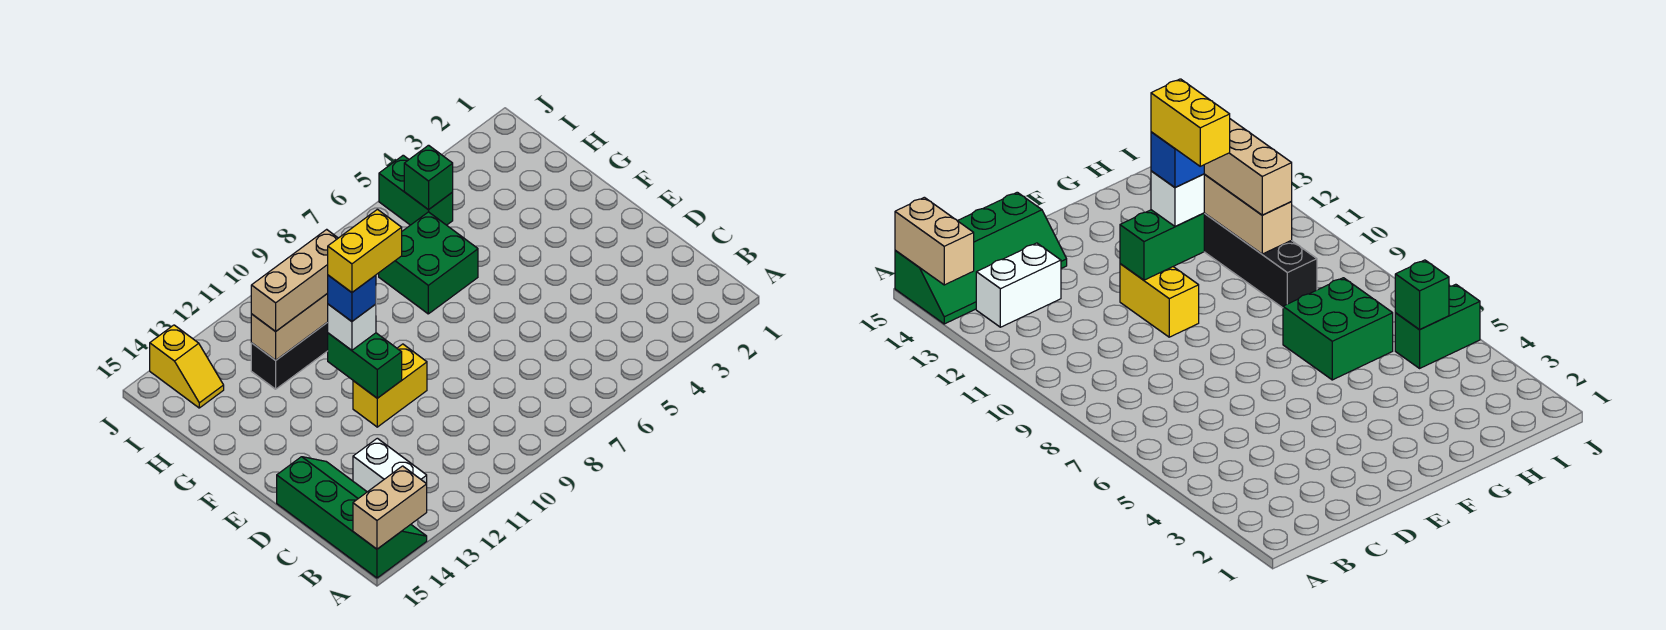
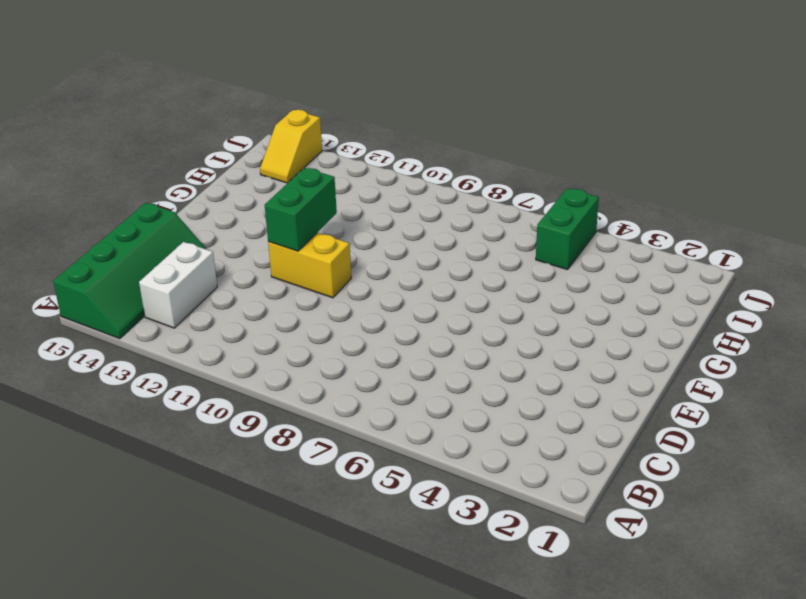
none -> green 2x2 brick [379,212,478,314]
none -> black 1x4 brick [251,322,328,389]
none -> tan 1x2 brick [353,466,427,549]

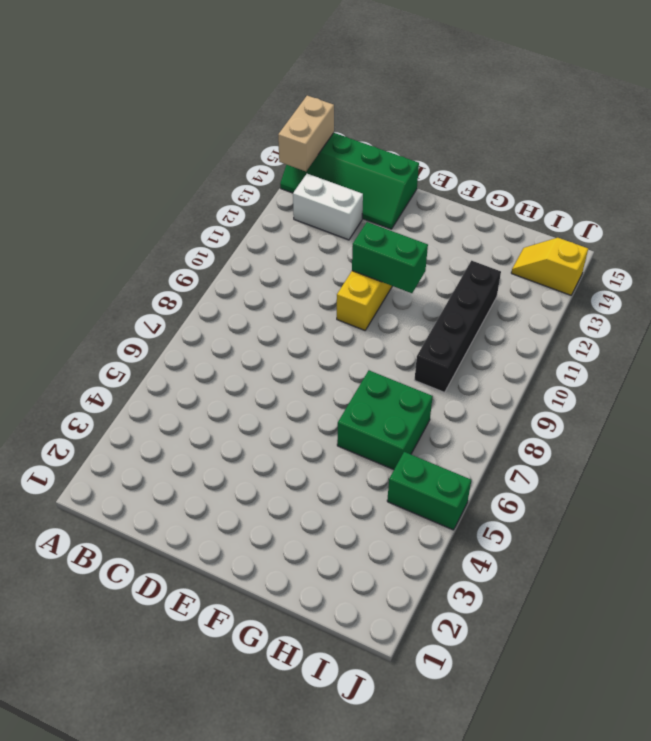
none -> tan 1x3 brick [251,294,328,360]
none -> green 1x1 brick [404,145,453,210]
none -> white 1x1 brick [328,304,376,350]

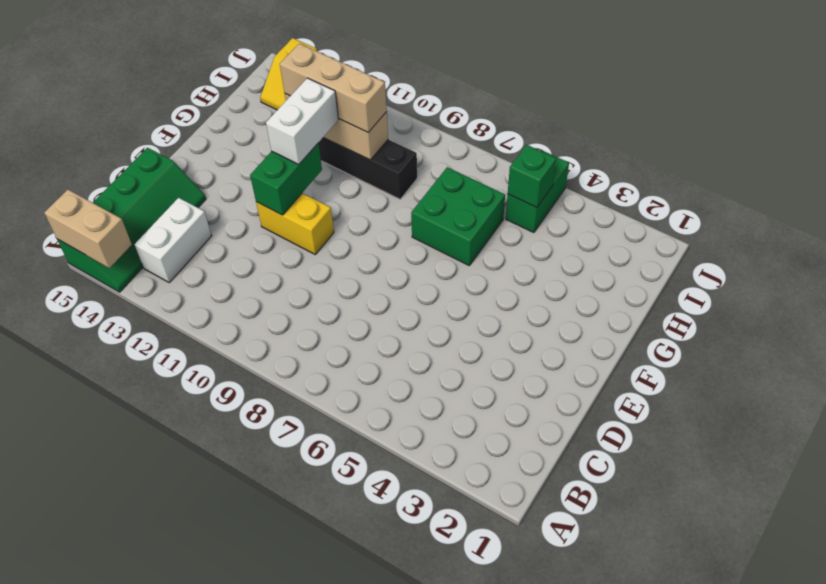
white 1x2 brick [266,78,338,164] -> white 1x1 brick [328,304,376,350]
none -> blue 1x1 brick [327,275,376,321]
none -> yellow 1x2 brick [328,209,402,292]

